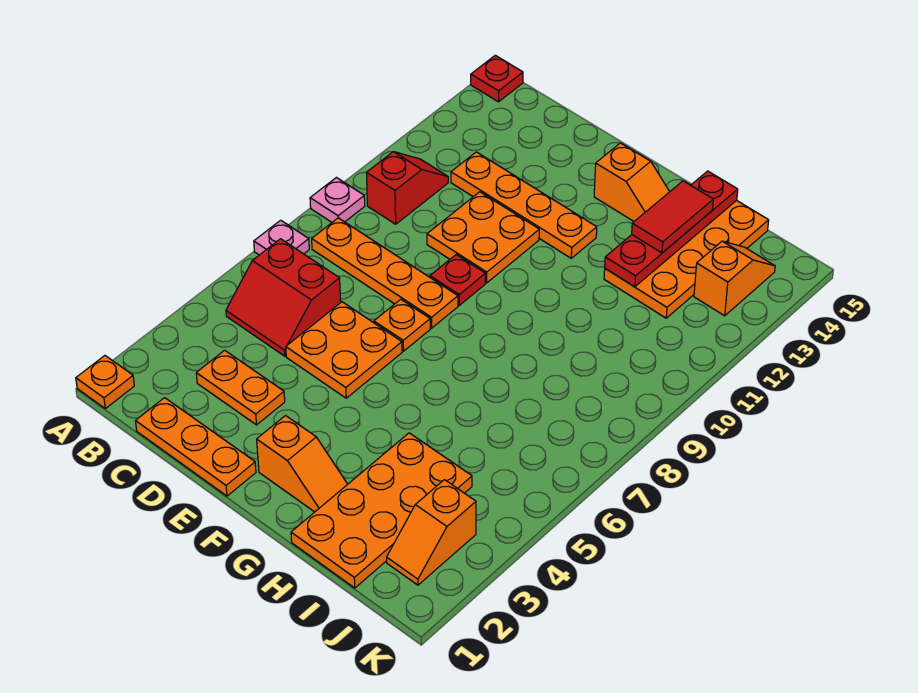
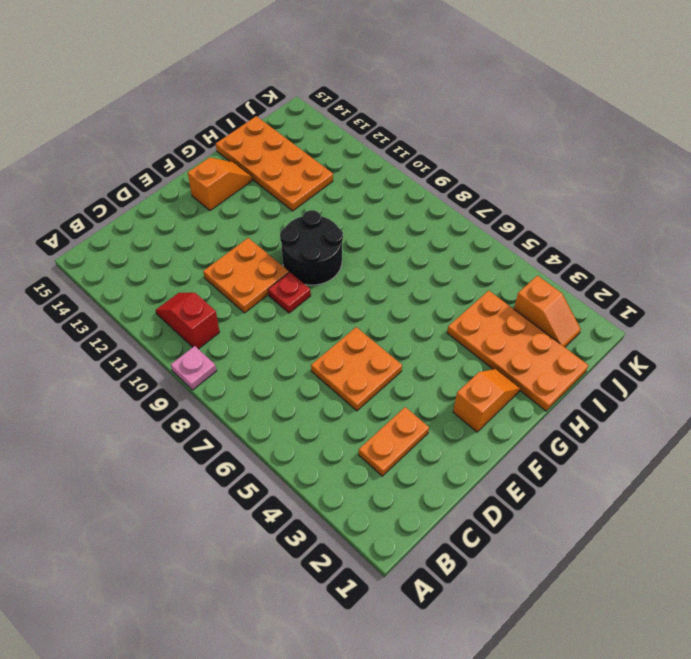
black 2x2 round brick [280,210,343,285] -> none
none -> orange 1x1 plate [76,356,134,408]
none -> pink 1x1 plate [254,220,309,255]
none -> red 1x1 plate [471,55,523,102]

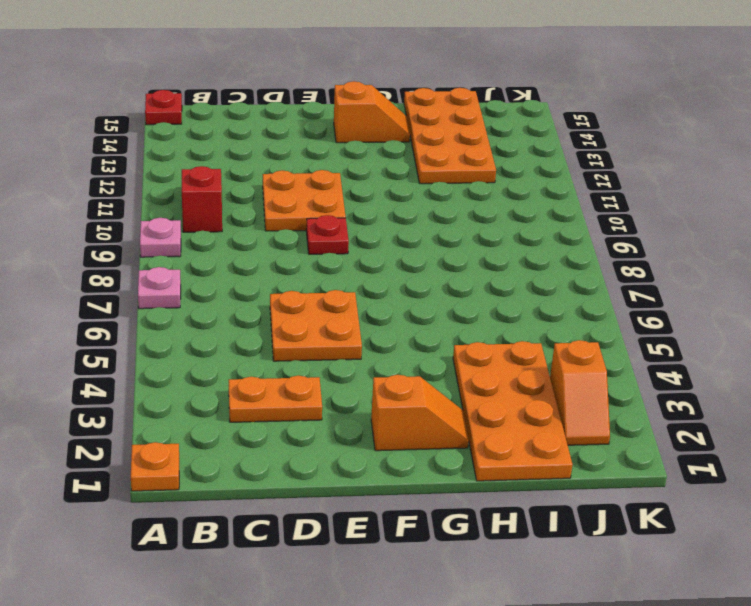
none -> red 2x2 slope [226,239,341,356]
none -> orange 1x4 plate [312,218,458,328]
none -> orange 1x3 plate [136,398,256,496]

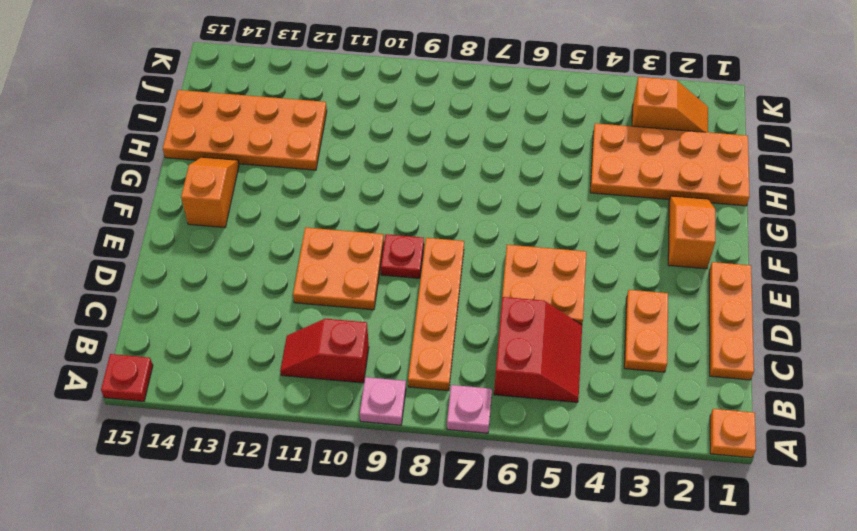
none -> orange 1x4 plate [451,152,597,258]
none -> orange 1x1 plate [374,299,430,351]
none -> orange 1x2 slope [694,241,775,316]

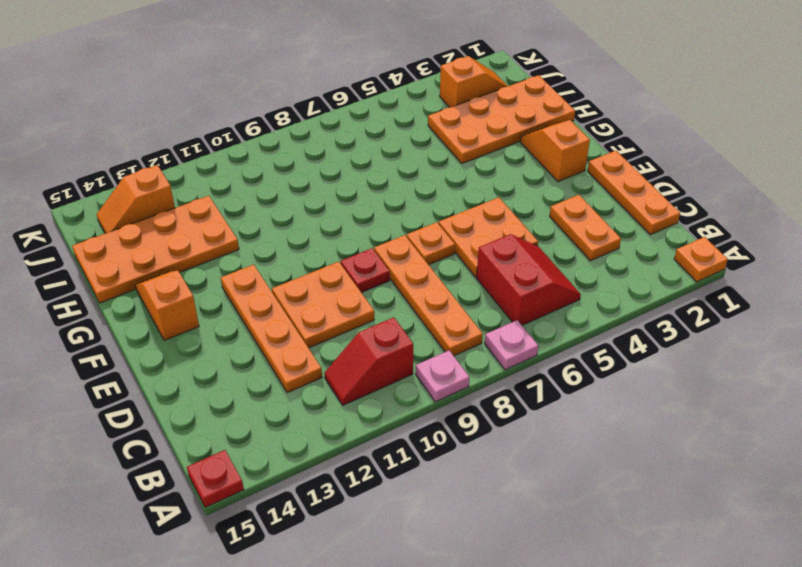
none -> red 1x4 plate [605,171,738,287]
none -> red 1x2 tile [632,181,713,253]

